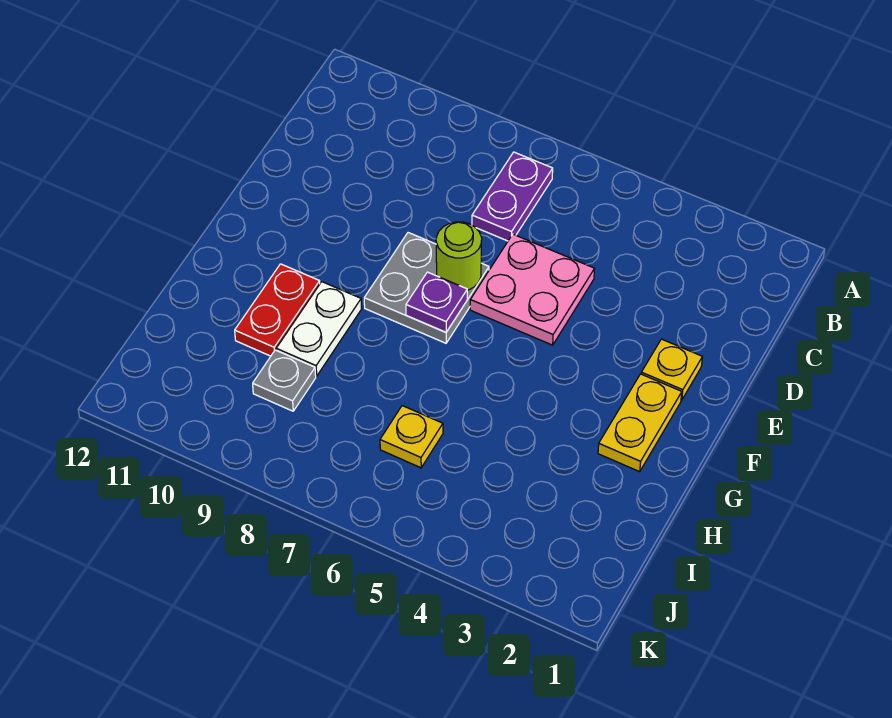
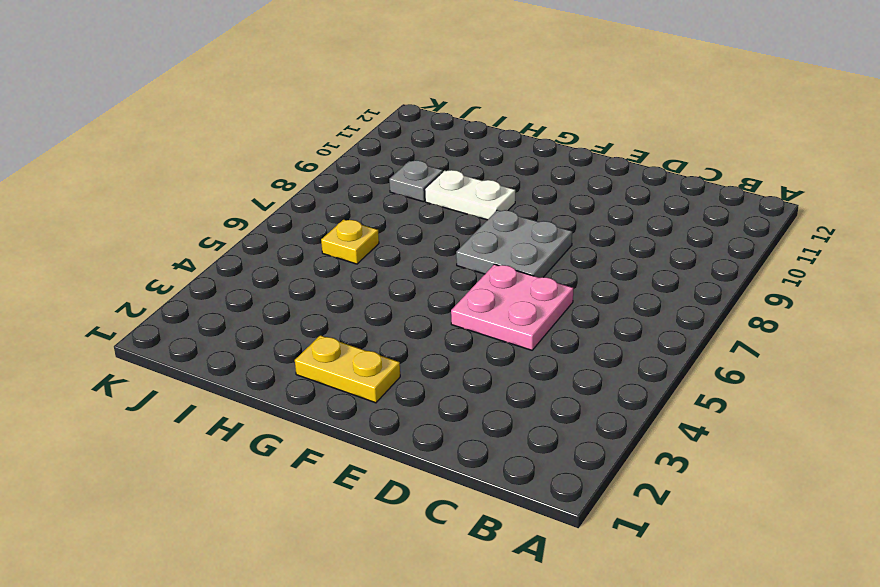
none -> purple 1x2 plate [472,152,553,241]
none -> yellow 1x1 plate [641,339,702,400]

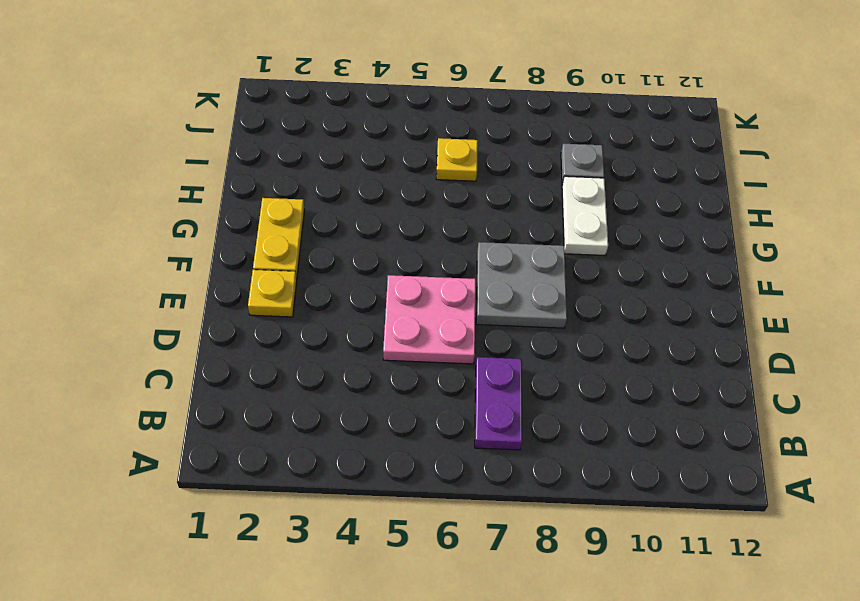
none -> red 1x2 plate [235,264,320,356]
none -> lime 1x1 round brick [436,222,482,290]

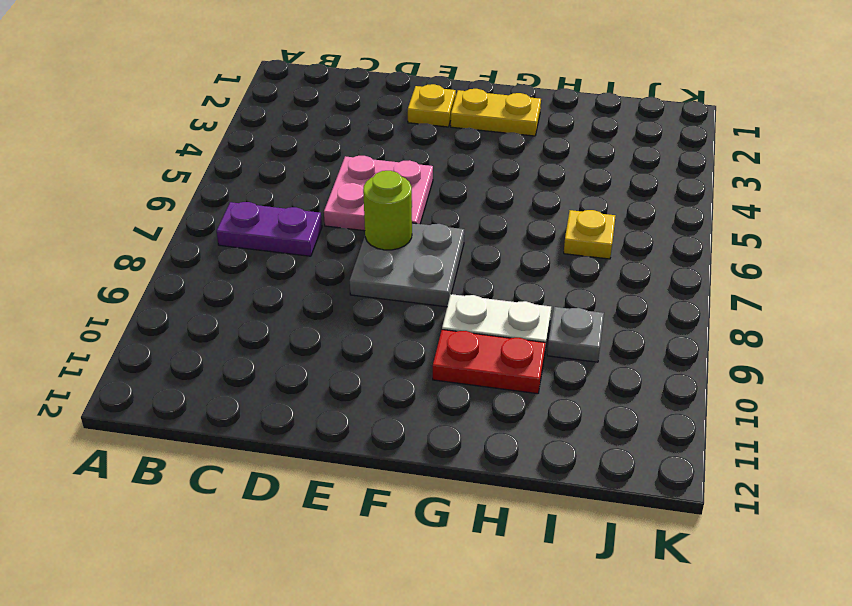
none -> purple 1x1 plate [406,272,467,332]

